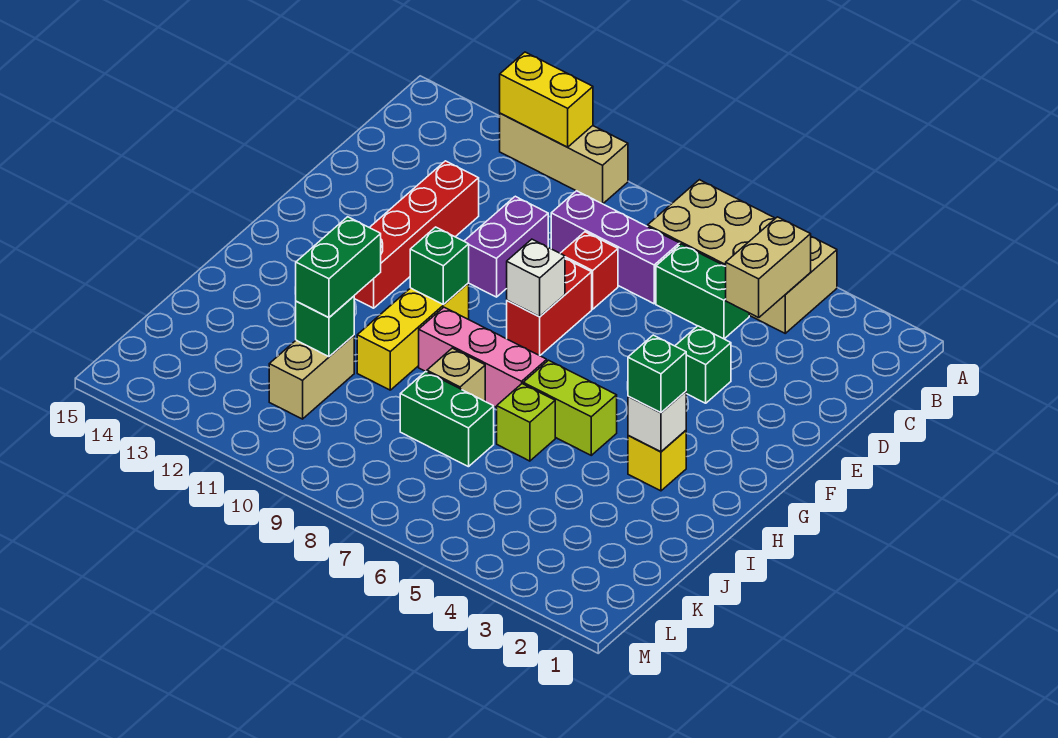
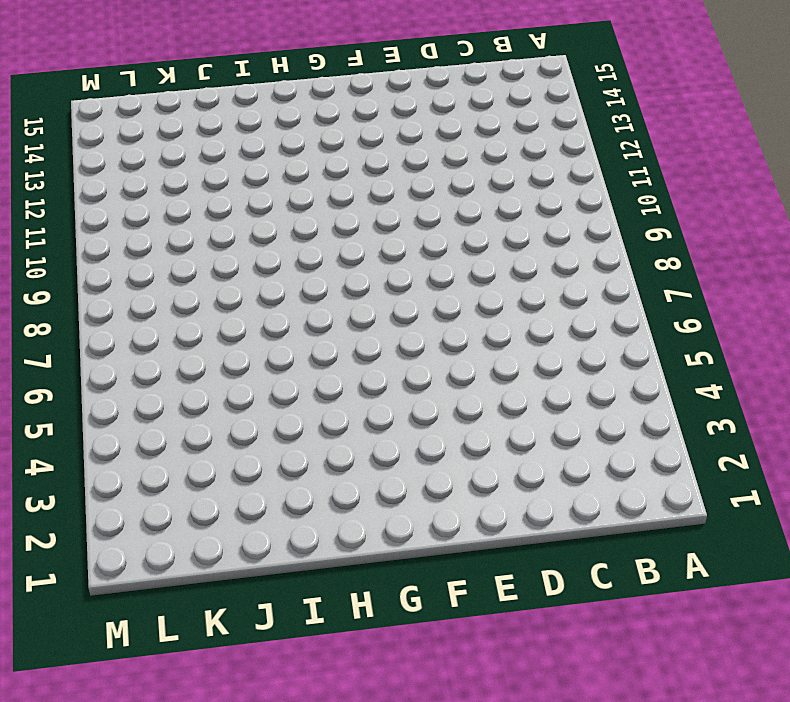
none -> tan 2x4 brick [648,180,837,333]
none -> tan 1x3 brick [500,113,628,204]
none -> green 1x2 brick [656,244,749,339]

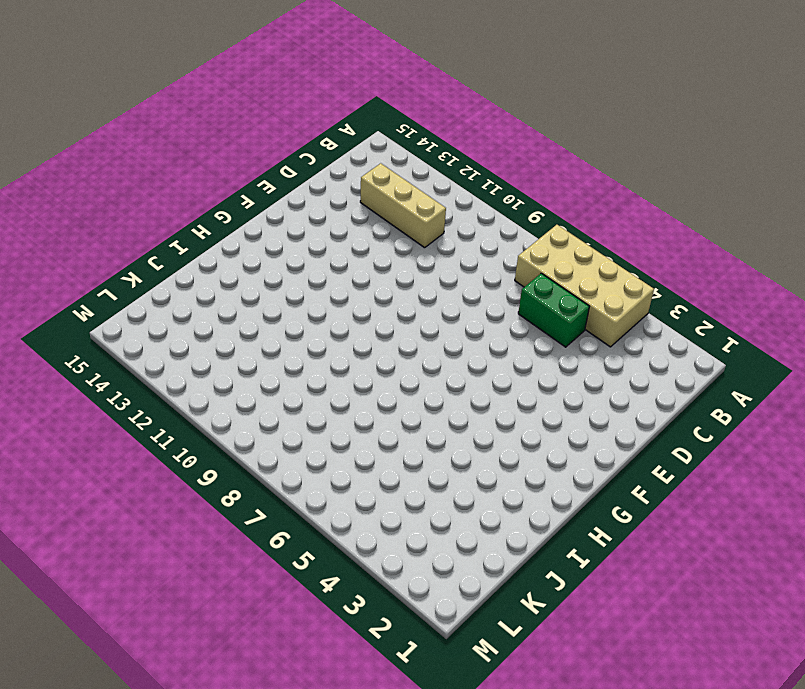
tan 1x3 brick [360,163,446,248] -> tan 1x3 brick moved to [500,113,628,204]
none -> purple 1x3 brick [551,191,679,304]
none -> red 1x1 brick [560,232,618,309]
none -> purple 1x2 brick [464,196,548,297]

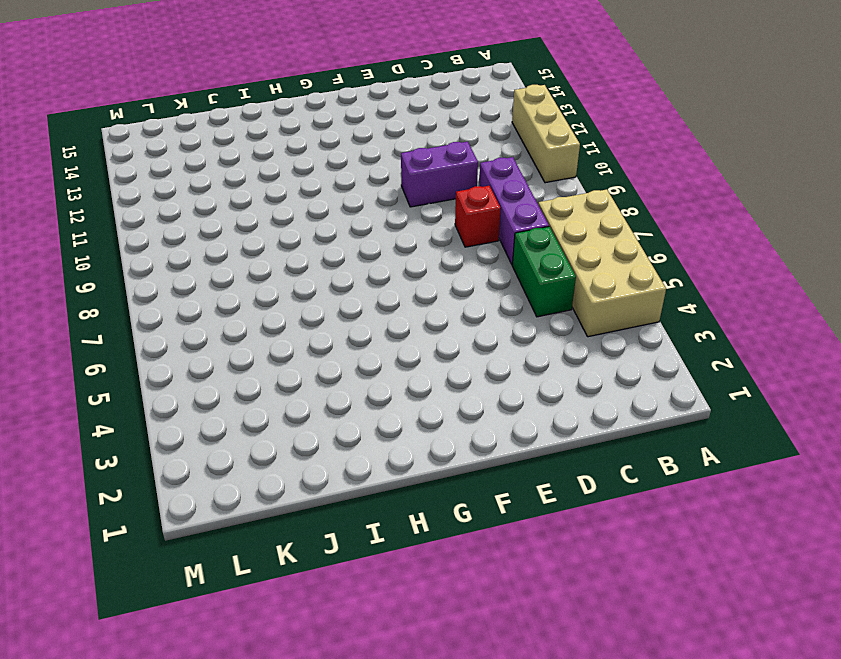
none -> red 1x4 brick [354,161,479,308]
none -> green 1x1 brick [675,326,731,403]
none -> red 1x2 brick [507,259,592,355]

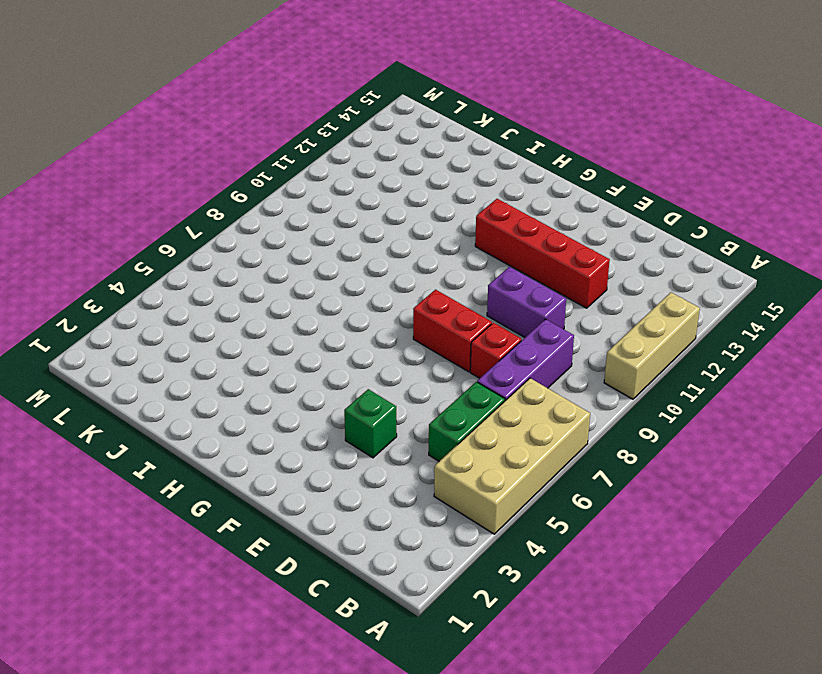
none -> yellow 1x3 brick [357,283,469,390]
none -> yellow 1x1 brick [628,430,686,491]
none -> lime 1x2 brick [523,360,617,455]

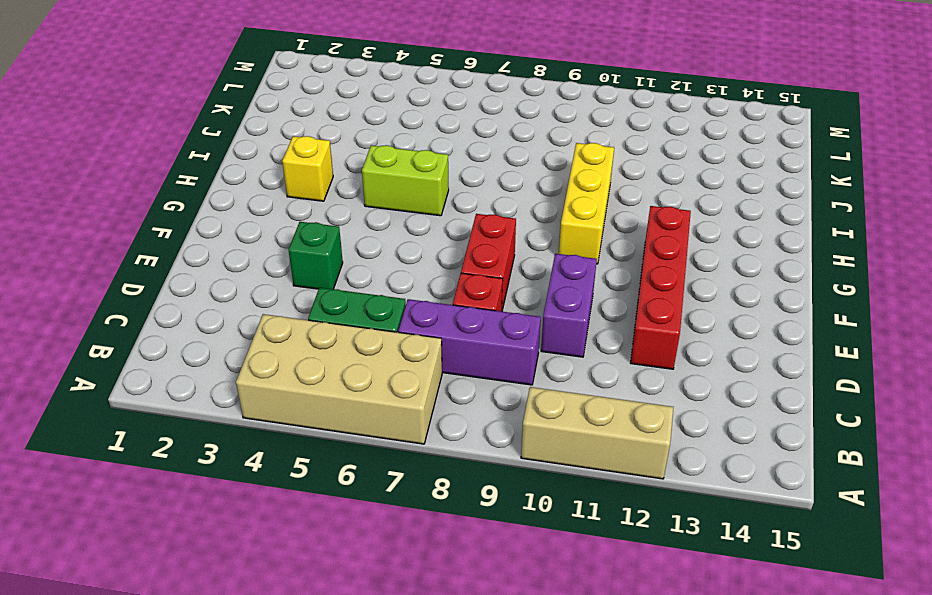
none -> pink 1x3 brick [419,307,547,408]
none -> lime 1x1 brick [497,384,555,461]
none -> tan 1x1 brick [427,348,485,401]

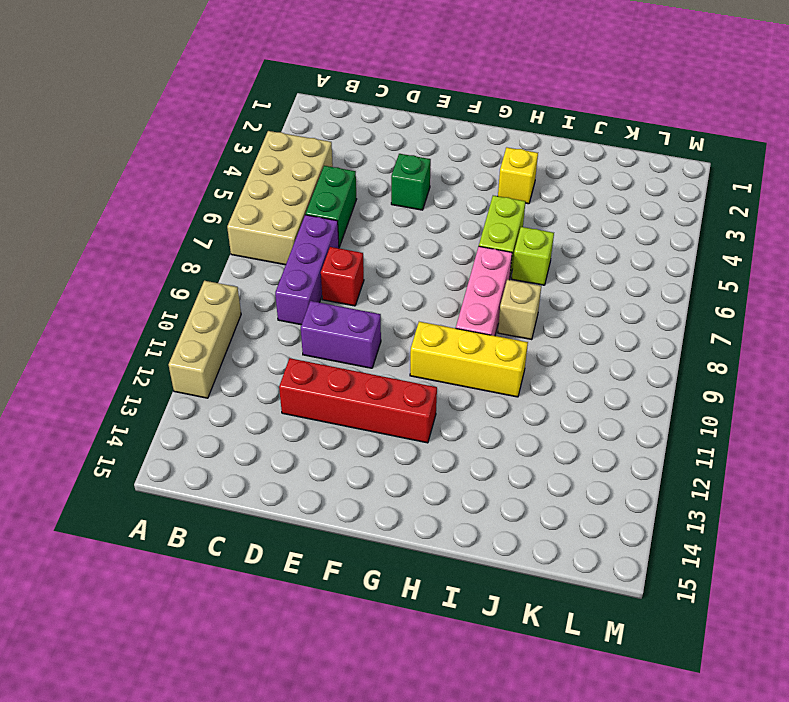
none -> red 1x2 brick [507,259,592,355]
none -> green 1x2 brick [400,371,494,467]
none -> tan 1x2 brick [269,335,354,419]

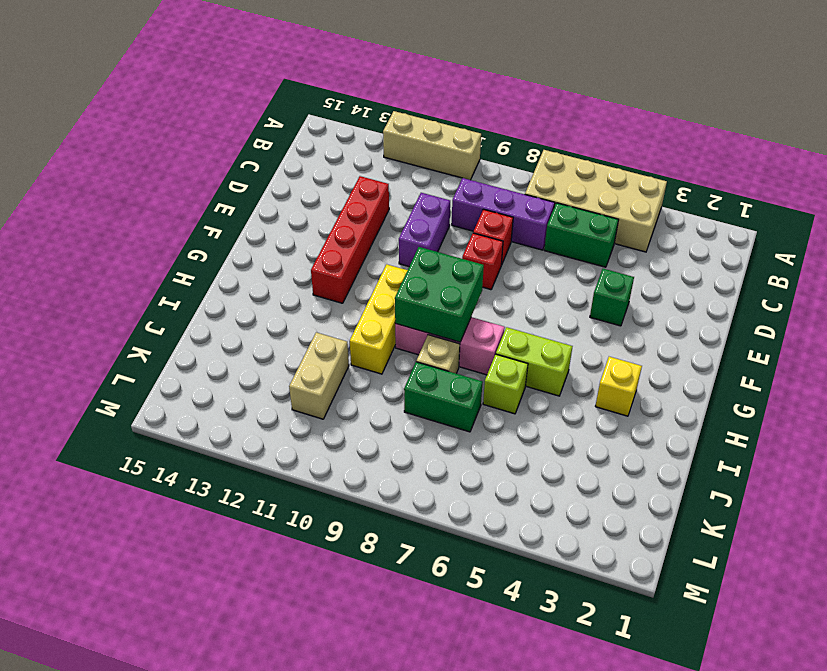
red 1x1 brick [462,233,503,290] -> red 1x2 brick [507,259,592,355]
green 2x2 brick [395,247,484,342] -> none
none -> yellow 1x2 brick [500,52,593,147]
none -> tan 1x2 brick [726,217,811,318]
none -> white 1x1 brick [507,239,565,317]

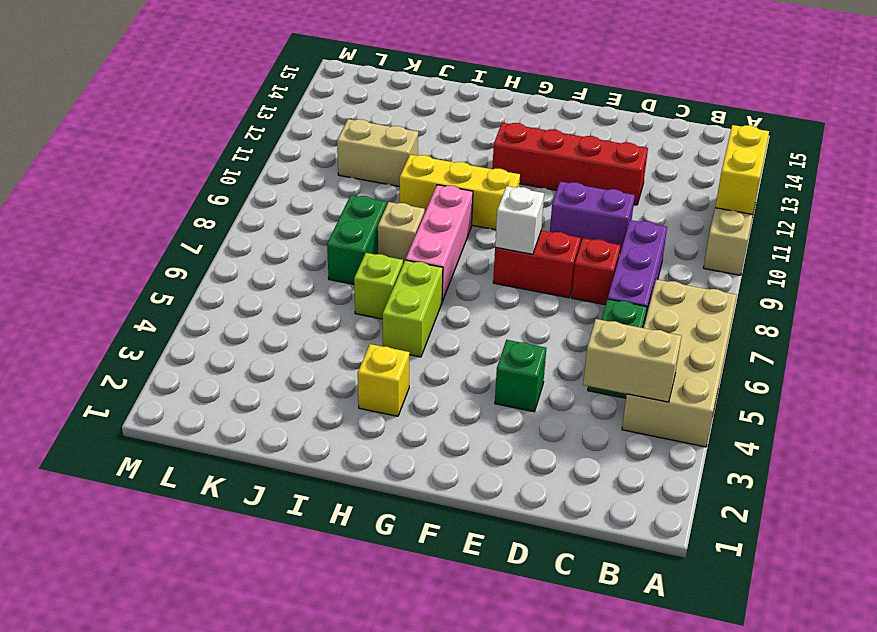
none -> green 1x1 brick [410,227,469,305]
none -> white 1x1 brick [628,391,686,452]
none -> green 1x1 brick [296,296,354,357]

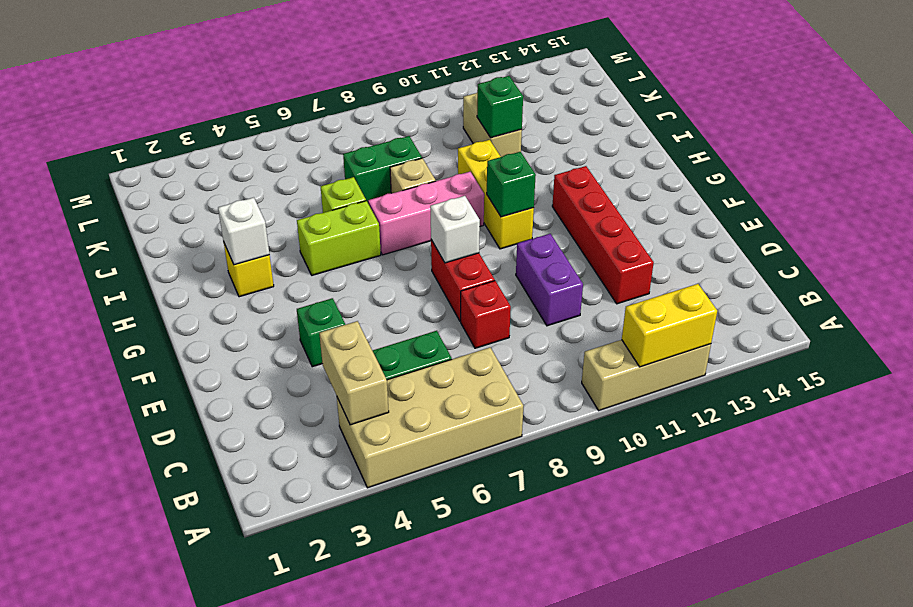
none -> purple 1x3 brick [551,191,679,304]
none -> green 1x1 brick [628,335,686,412]
none -> green 1x2 brick [295,217,381,318]

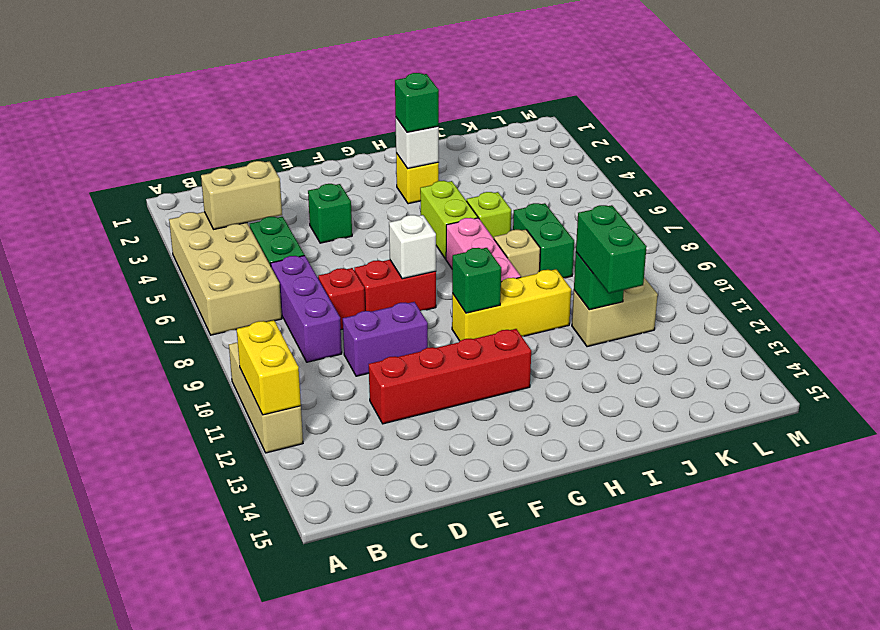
green 1x2 brick [576,205,647,293] -> green 1x2 brick turned to [295,217,381,318]

